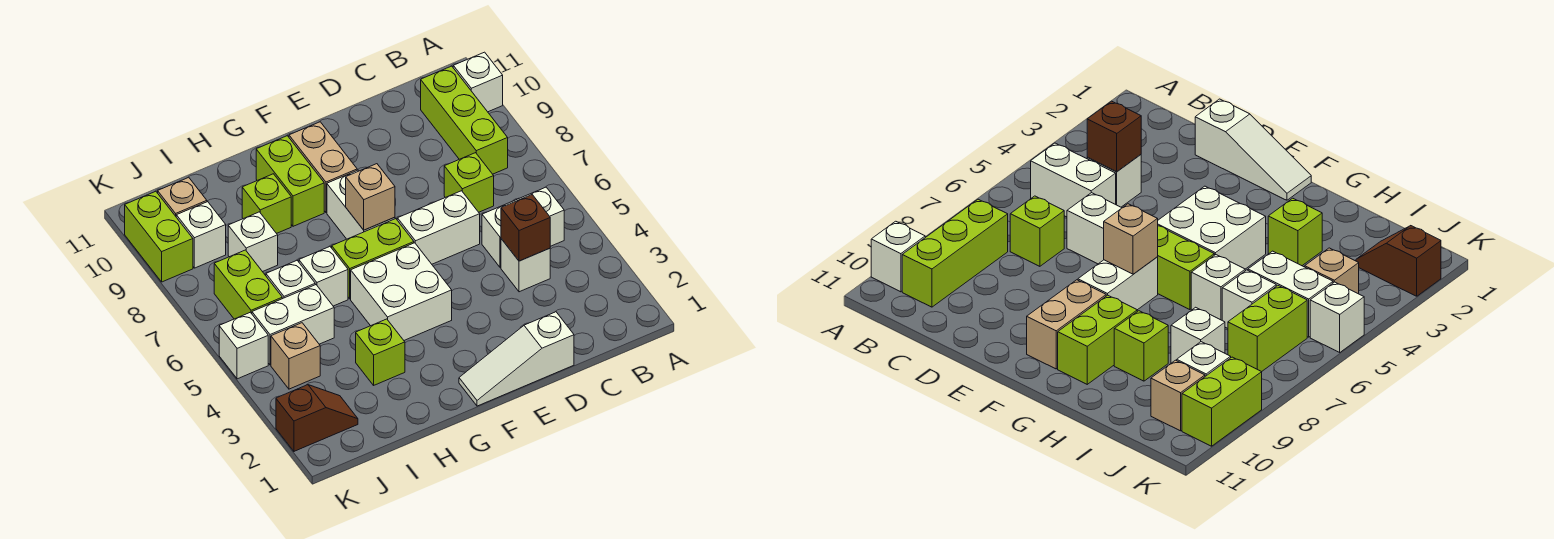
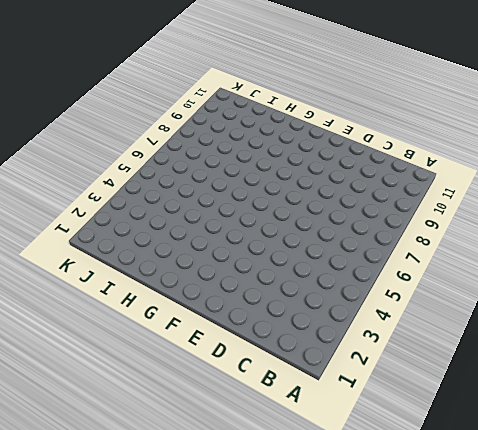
none -> white 1x1 brick [453,52,503,112]
none -> white 1x2 brick [482,187,564,268]
none -> lime 1x3 brick [421,66,508,174]

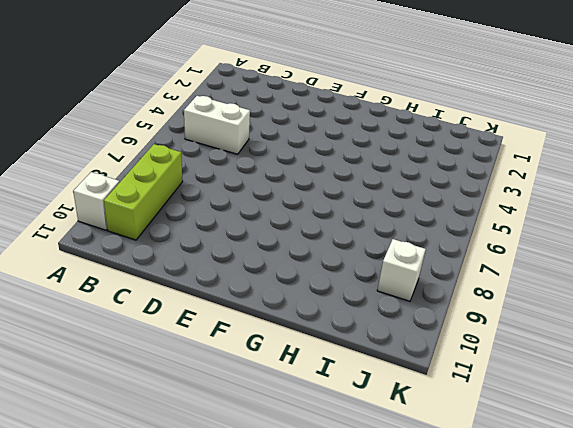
none -> white 1x1 brick [501,239,550,292]
none -> lime 1x1 brick [444,153,494,212]
none -> white 1x3 slope [459,312,574,406]

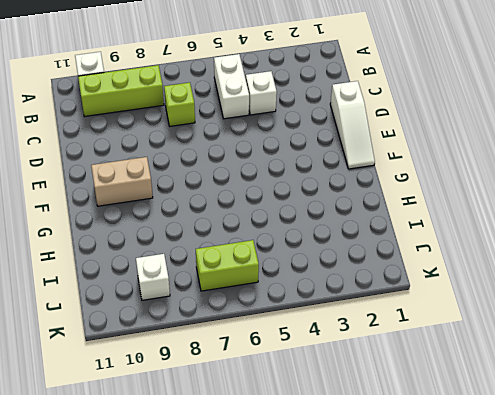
none -> white 1x2 brick [397,191,480,264]
none -> white 2x2 brick [351,243,452,340]
none -> lime 1x2 brick [332,219,414,299]

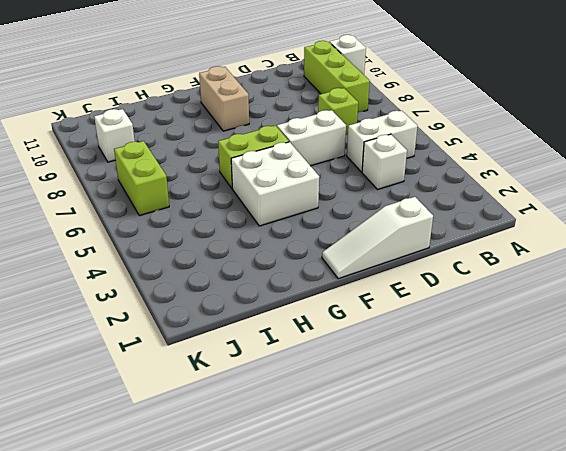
none -> white 1x2 brick [327,170,395,239]
none -> lime 1x2 brick [256,136,324,226]
none -> lime 1x1 brick [356,319,405,385]

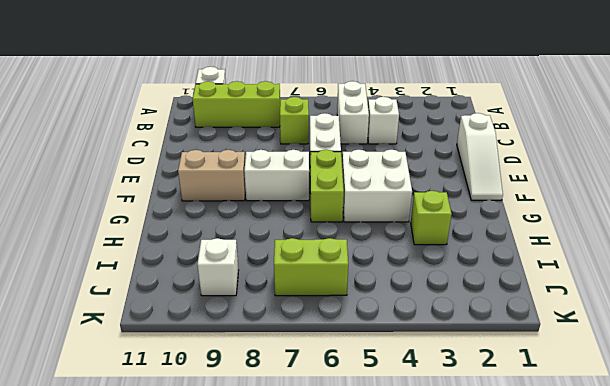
none -> lime 1x2 brick [256,136,324,226]
none -> white 1x1 brick [299,247,348,306]
none -> lime 1x1 brick [242,174,291,233]

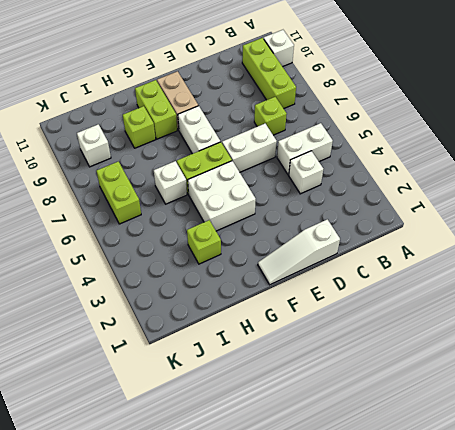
none -> white 1x2 brick [252,285,334,365]
none -> white 1x1 brick [266,261,315,299]
none -> white 1x1 brick [228,212,278,272]

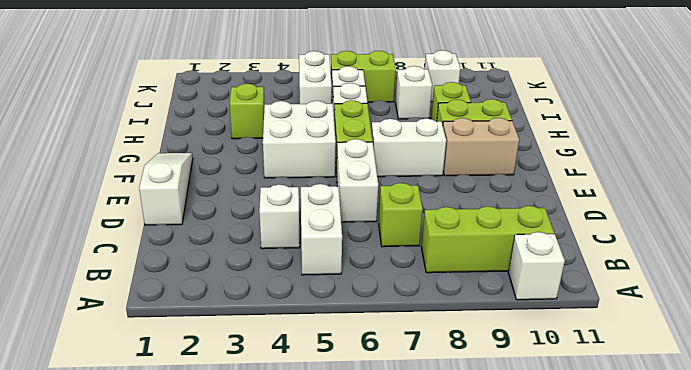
none -> brown 1x2 slope [276,385,358,451]
none -> tan 1x1 brick [271,323,320,389]
none -> tan 1x1 brick [158,177,207,216]

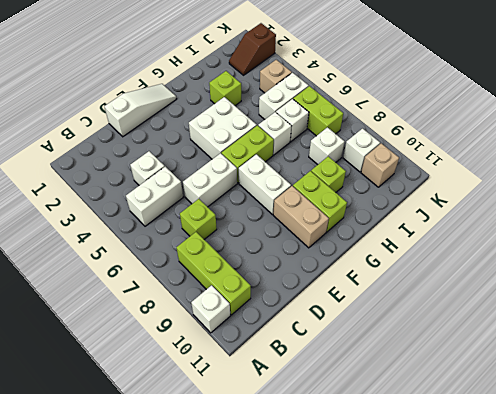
none -> white 1x1 brick [219,312,268,379]
none -> lime 1x2 brick [125,191,193,282]
none -> brown 1x1 brick [501,195,550,261]

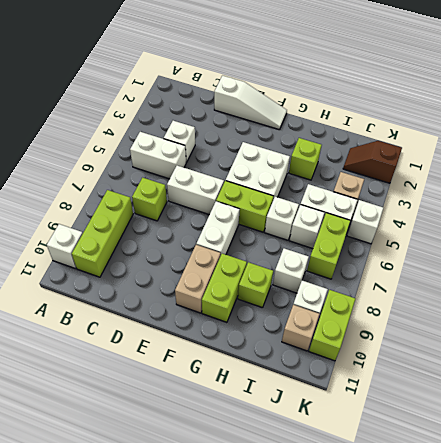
none -> brown 1x1 brick [501,195,550,261]
none -> tan 1x1 brick [346,164,395,230]

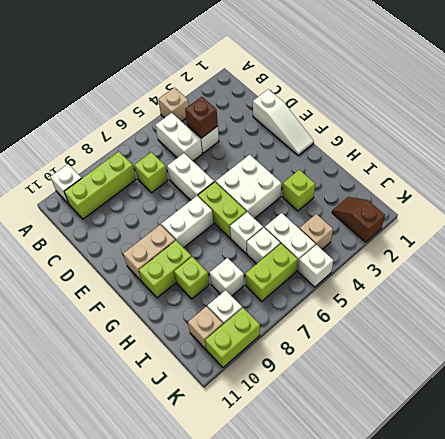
tan 1x1 brick [158,87,189,121] -> tan 1x1 brick moved to [346,164,395,230]

